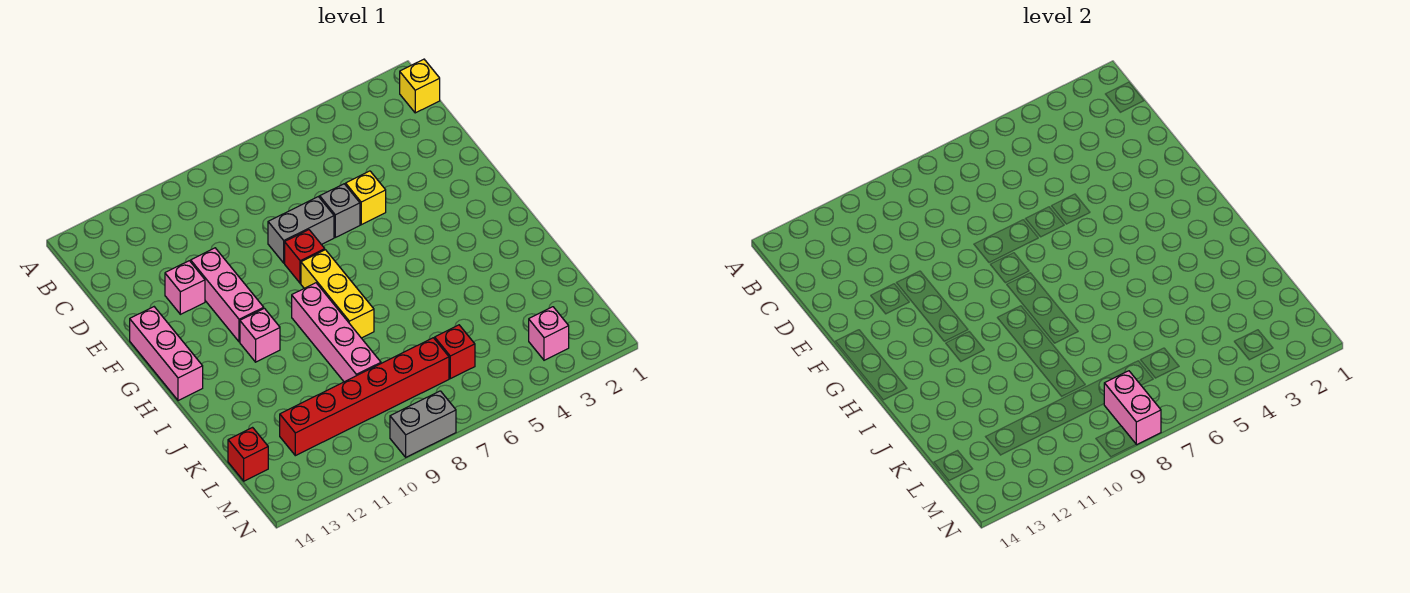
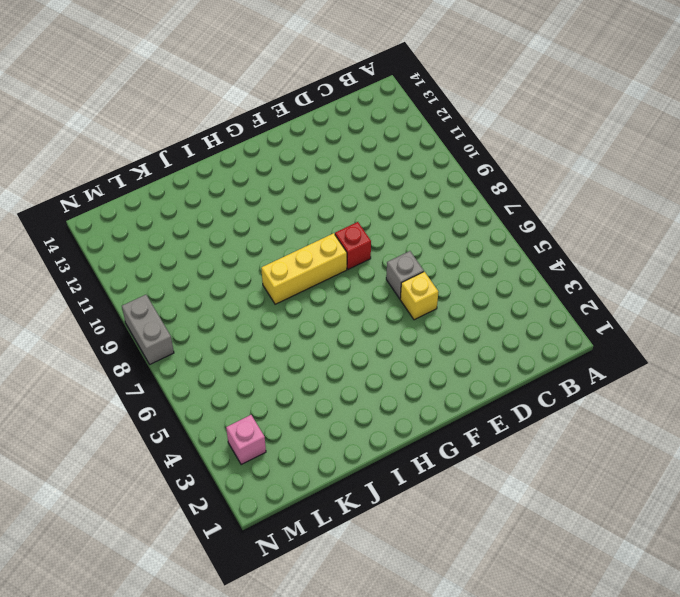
none -> yellow 1x1 brick [400,59,440,113]
none -> grey 1x2 brick [268,197,334,263]
none -> pink 1x3 brick [191,248,264,342]

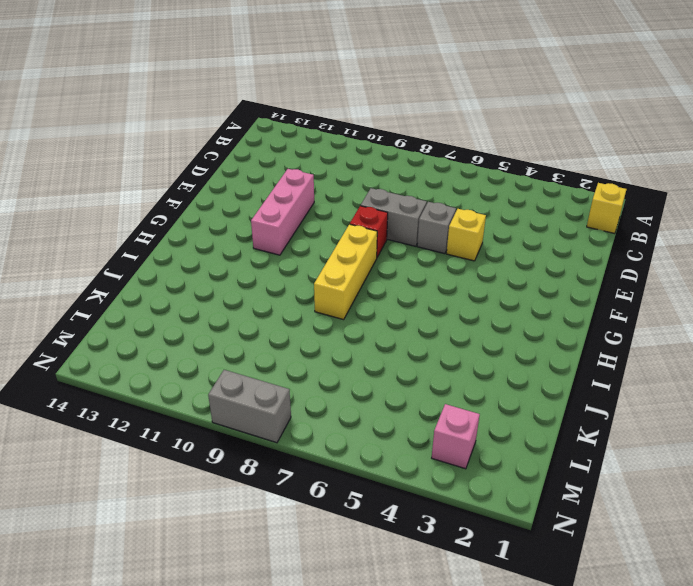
none -> pink 1x1 brick [165,261,205,314]
none -> pink 1x3 brick [130,307,203,401]
none -> pink 1x4 brick [292,283,381,382]

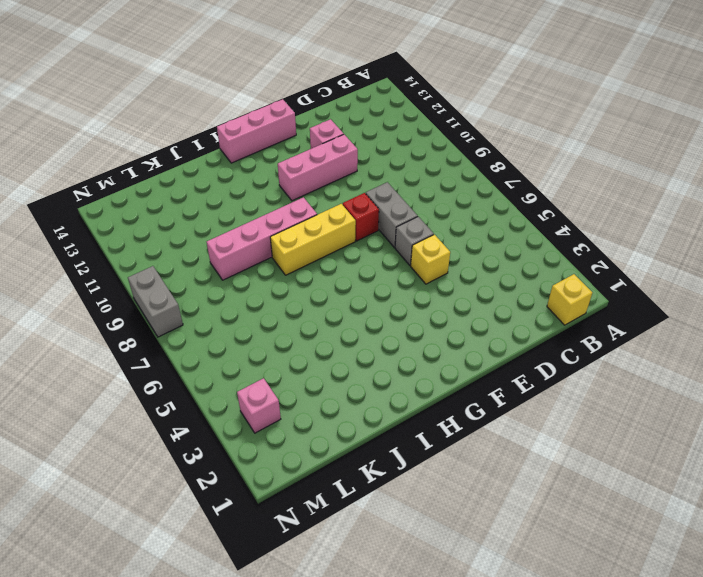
none -> pink 1x1 brick [240,308,280,362]
none -> red 1x1 brick [435,325,475,379]
none -> red 1x6 brick [280,338,449,456]

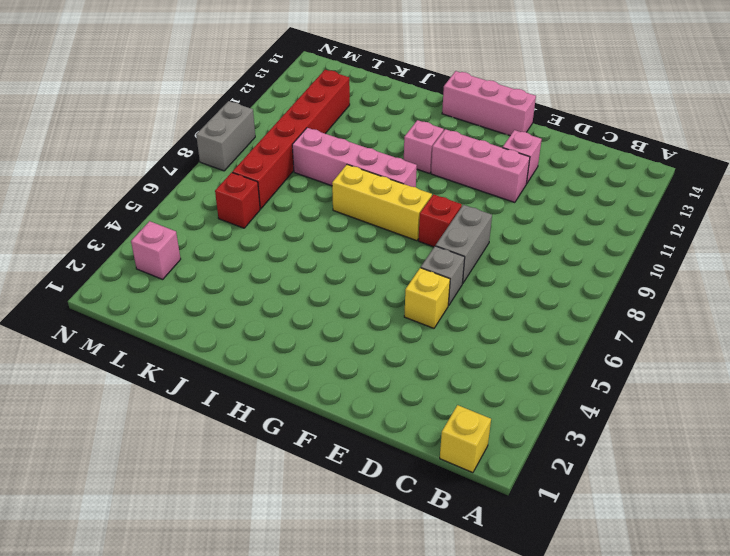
none -> red 1x1 brick [228,428,268,481]
none -> pink 1x2 brick [1104,371,1161,445]

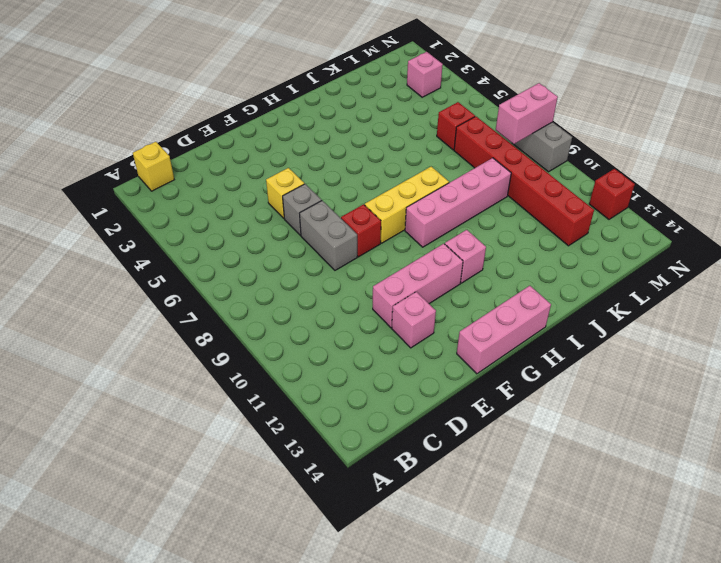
red 1x1 brick [589,169,635,219] -> red 1x1 brick moved to [228,428,268,481]

